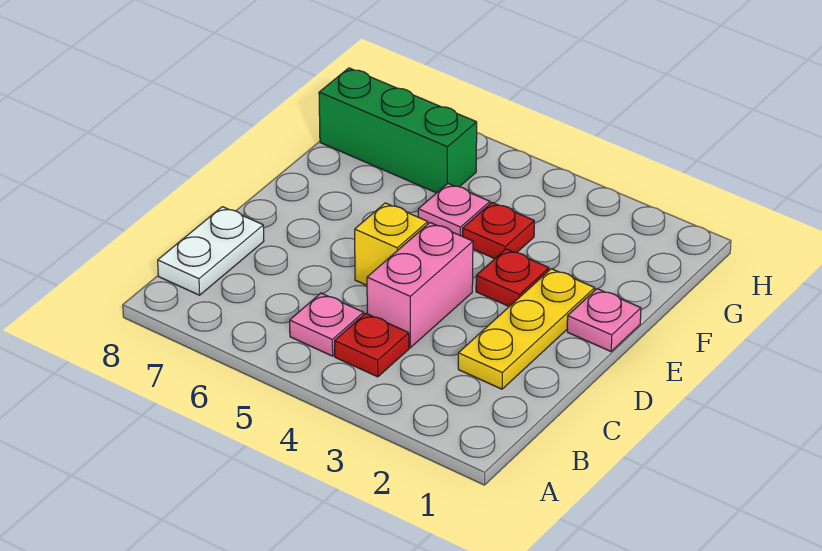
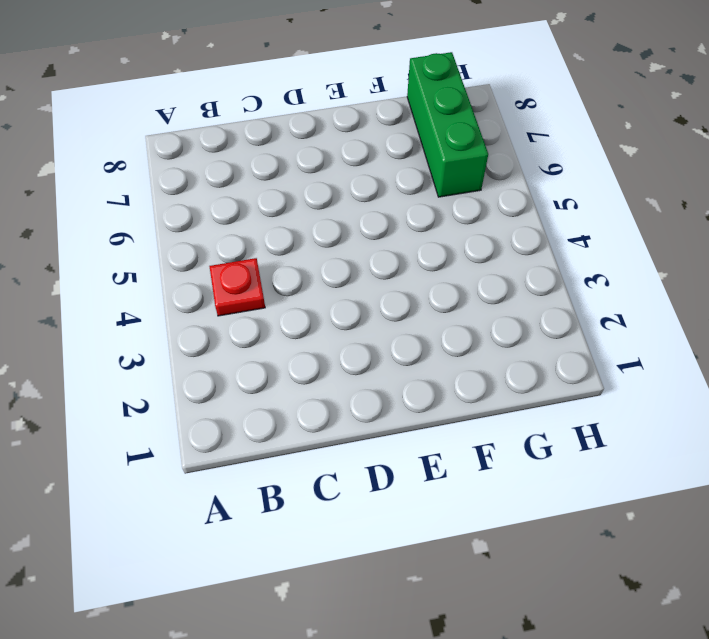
none -> pink 1x1 plate [290,293,364,356]
none -> white 1x2 plate [158,207,264,295]

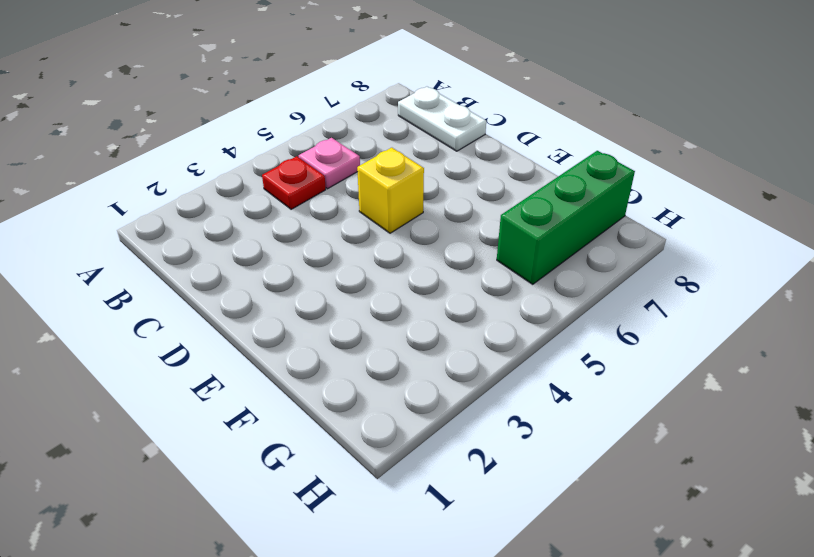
none -> yellow 1x3 plate [458,269,595,389]
none -> pink 1x2 brick [367,223,473,348]

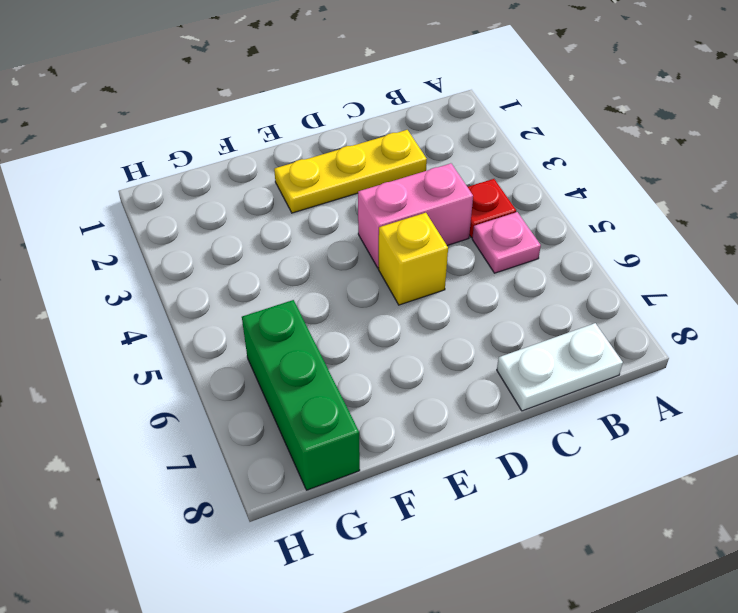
none -> pink 1x1 plate [567,289,641,351]
none -> red 1x1 plate [476,249,549,306]

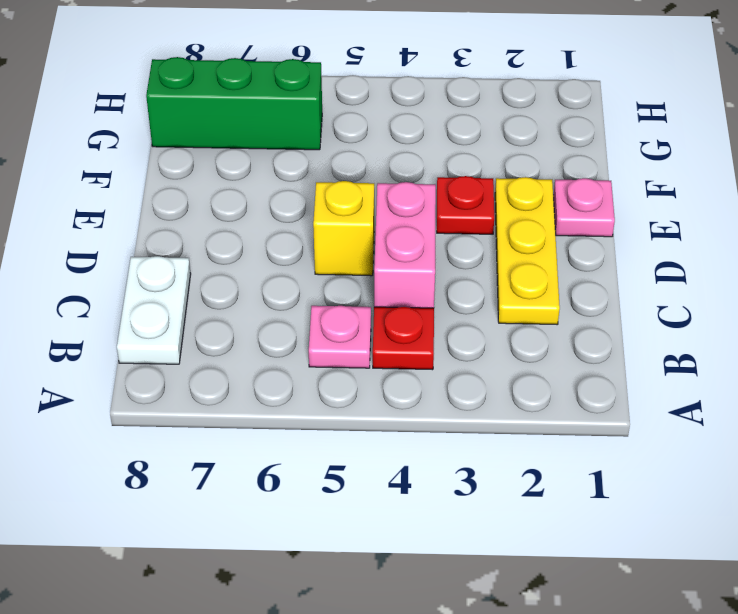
none -> red 1x1 plate [463,203,534,259]
none -> pink 1x1 plate [418,184,490,236]

